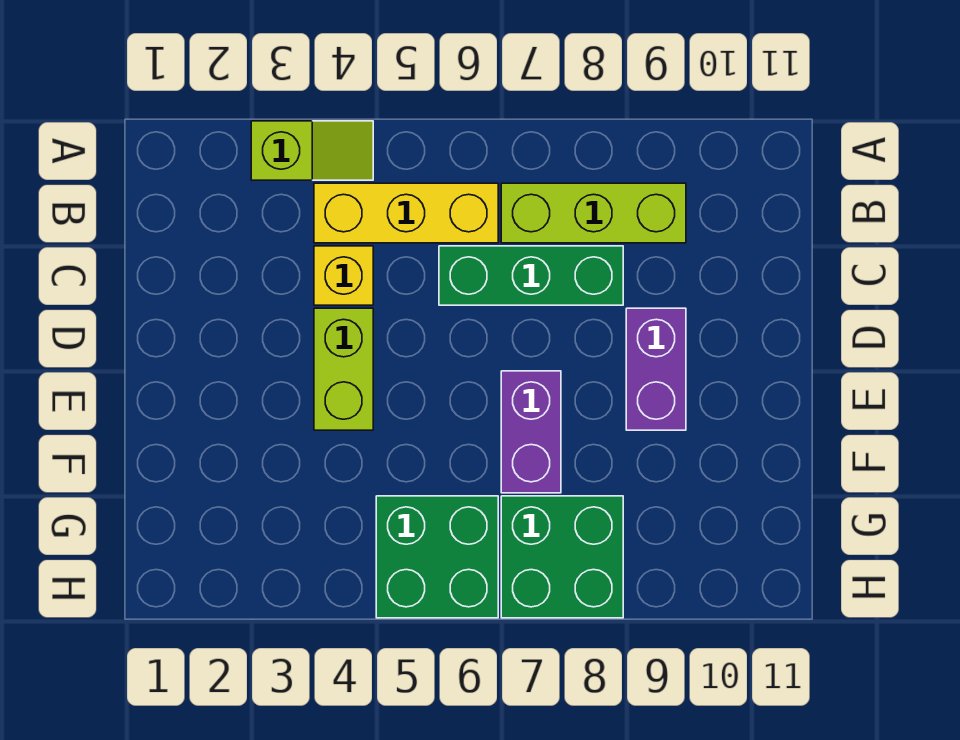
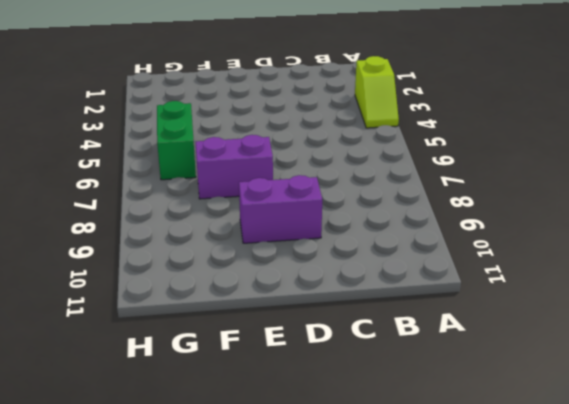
green 1x2 brick [157,101,196,180] -> green 2x2 brick [376,496,498,618]
none -> yellow 1x3 brick [314,183,498,243]
none -> lime 1x3 brick [501,183,686,243]

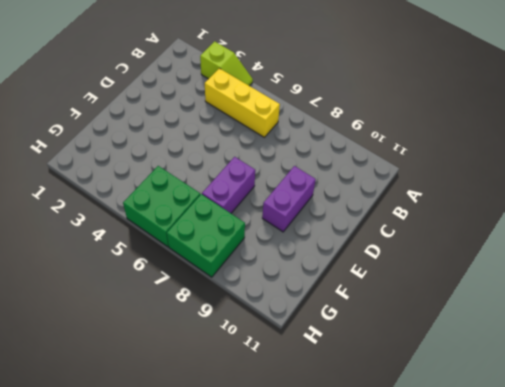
none -> lime 1x3 brick [501,183,686,243]
none -> yellow 1x1 brick [314,246,373,305]

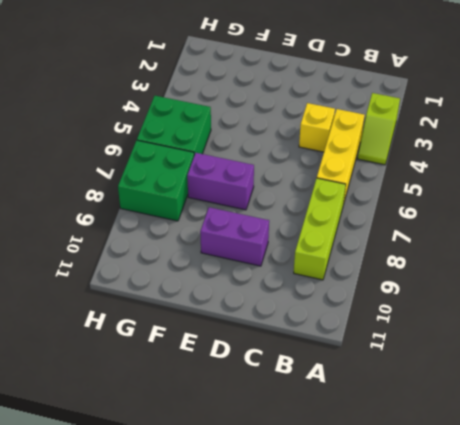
none -> green 1x3 brick [439,246,623,305]
none -> lime 1x2 brick [314,308,373,430]

